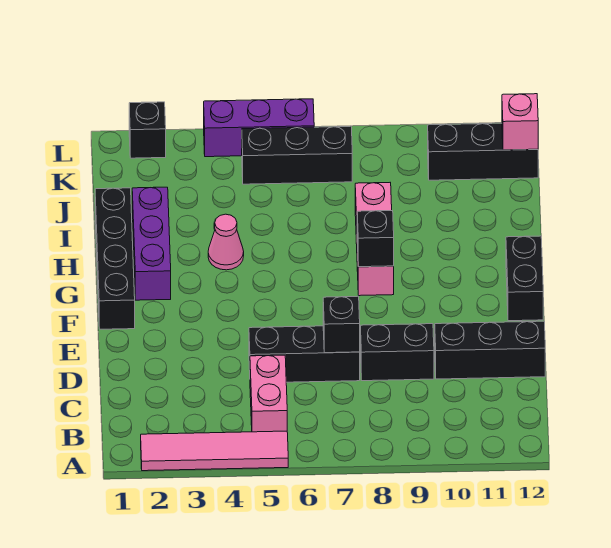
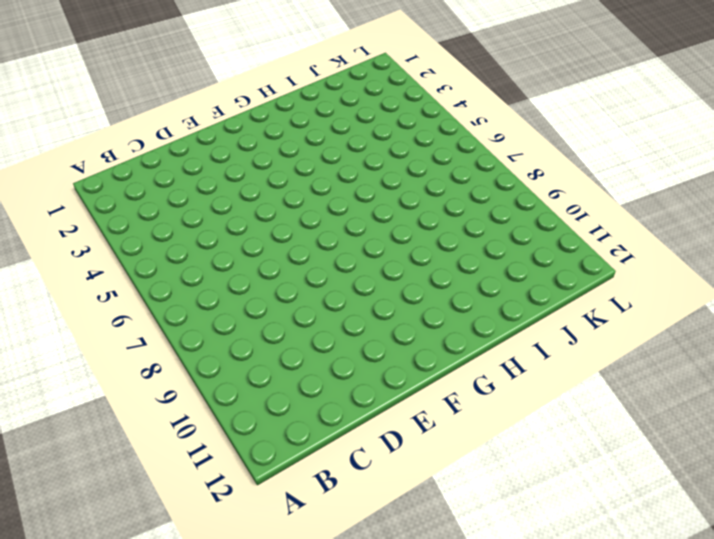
none -> pink 1x4 tile [141,431,288,471]
none -> pink 1x2 brick [250,355,287,432]
none -> black 1x3 brick [249,326,360,382]

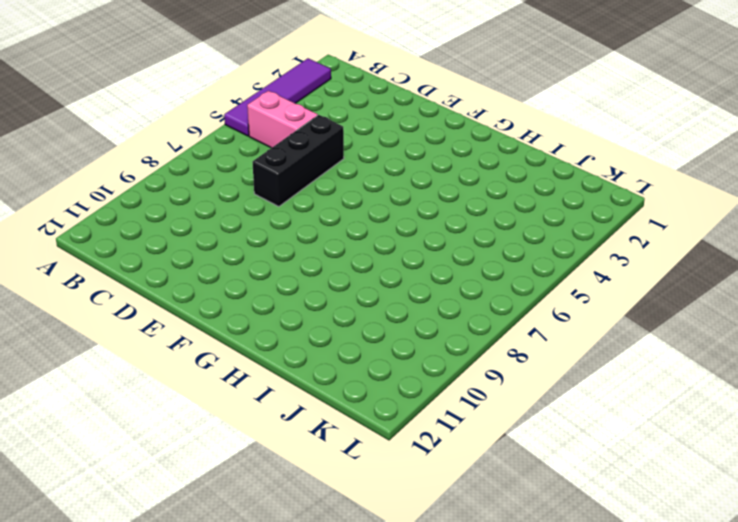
purple 1x4 tile [224,58,331,136] -> pink 1x4 tile [141,431,288,471]
none -> black 1x2 brick [360,324,434,381]
none -> black 1x3 brick [435,321,545,379]
none -> black 1x4 brick [95,188,135,329]

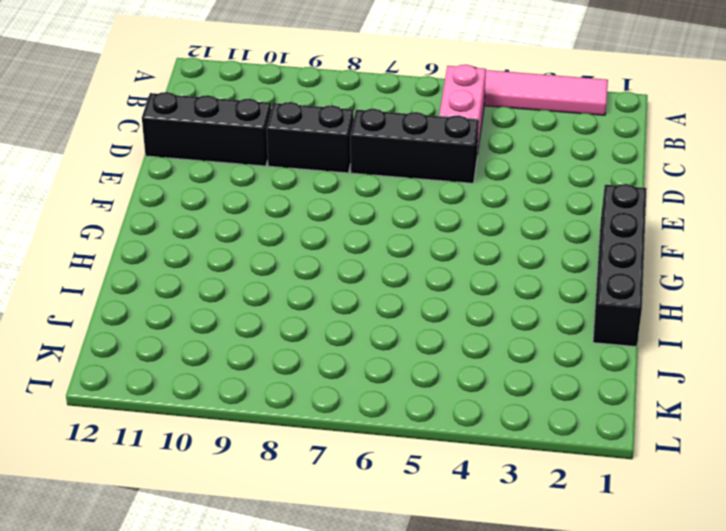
none -> black 1x2 brick [506,236,543,321]
none -> purple 1x3 brick [132,187,171,300]
none -> pink 1x3 brick [355,183,394,296]

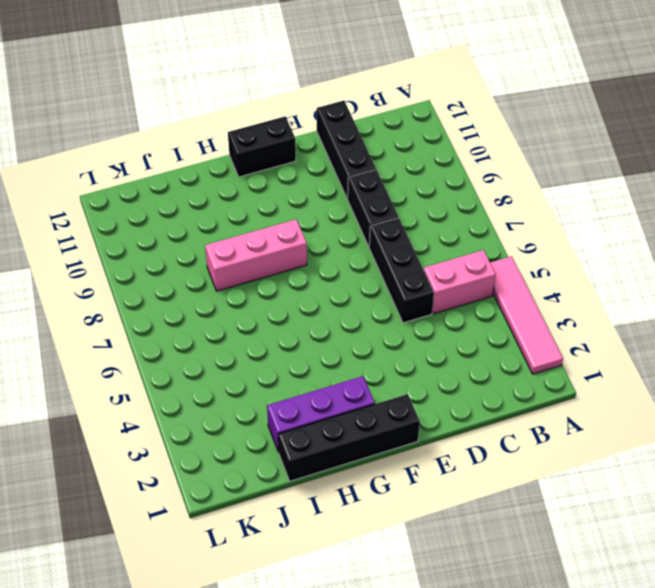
none -> pink 1x1 cone [208,214,244,270]
none -> black 1x3 brick [242,126,352,184]
none -> black 1x3 brick [428,123,538,180]

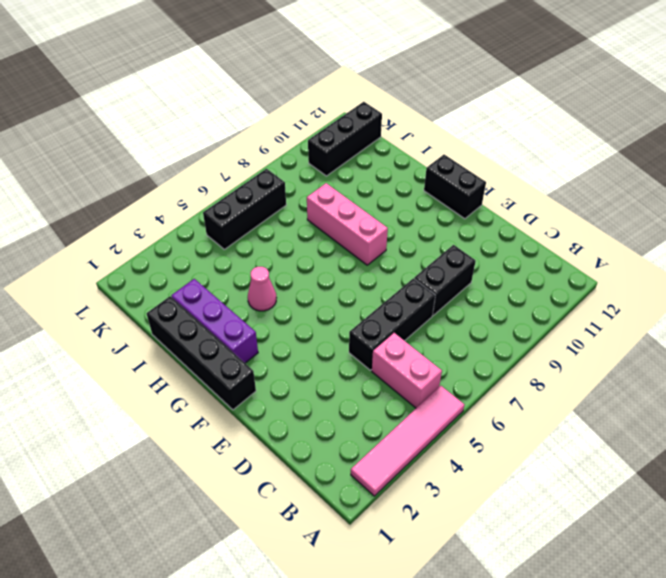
none -> black 1x3 brick [435,321,545,379]
none -> black 1x1 brick [129,102,166,158]
none -> purple 1x3 brick [204,99,314,157]

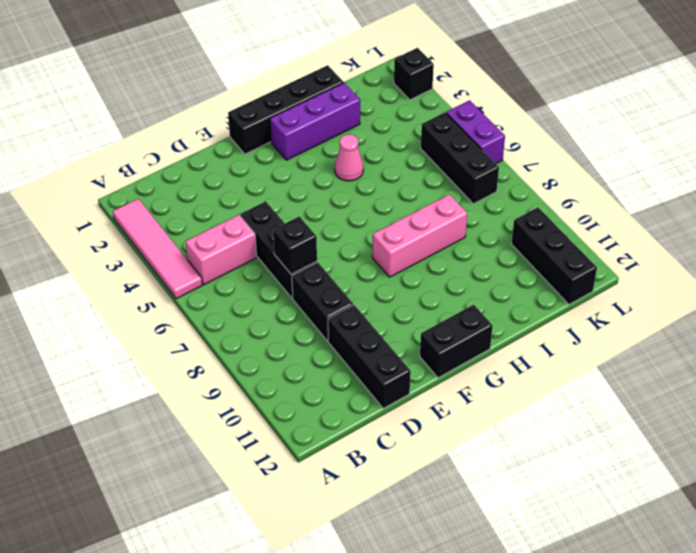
purple 1x2 brick [446,100,505,164] -> purple 1x3 brick [204,99,314,157]
none -> black 1x1 brick [357,211,394,267]
none -> pink 1x1 brick [502,94,538,150]

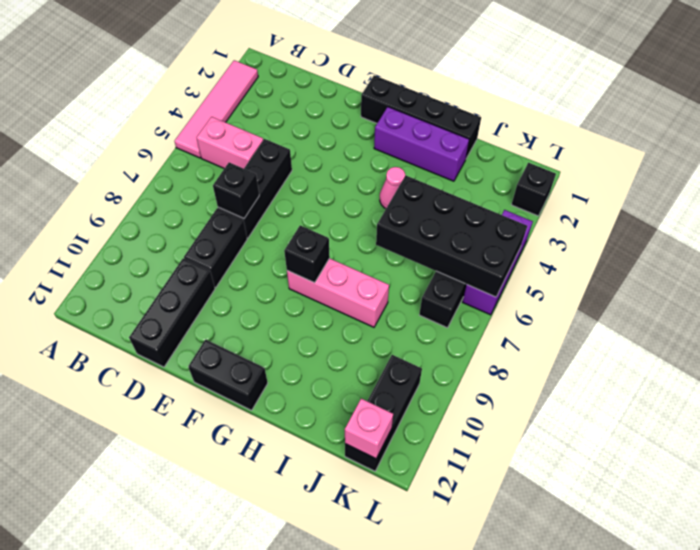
black 2x4 brick [376,175,527,297] -> none

